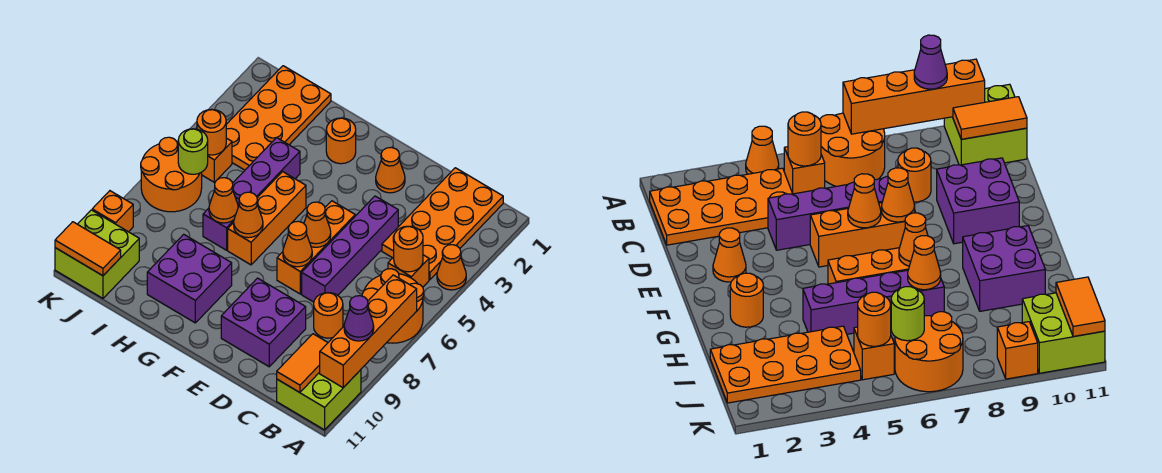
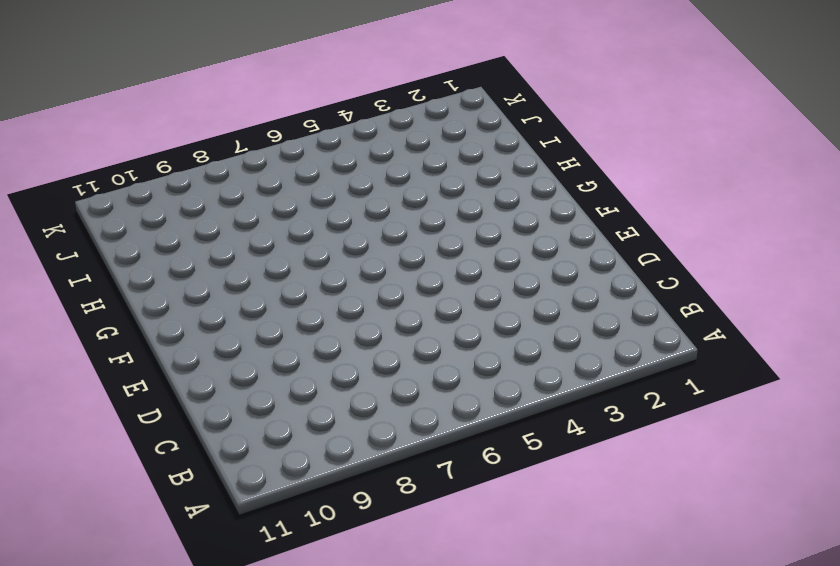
none -> orange 1x1 cone [437,245,466,290]
none -> orange 2x2 round brick [362,269,424,343]
none -> lime 2x2 brick [277,370,361,430]
none -> orange 2x4 plate [382,168,503,280]

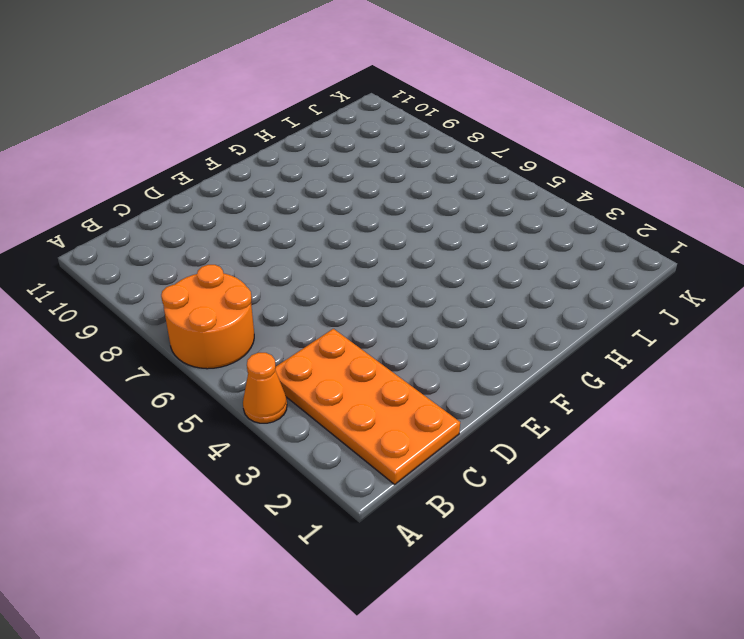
none -> lime 2x2 brick [277,370,361,430]
none -> orange 1x1 brick [388,255,429,287]
none -> orange 1x1 round brick [314,293,343,338]
none -> purple 1x4 brick [302,196,398,302]

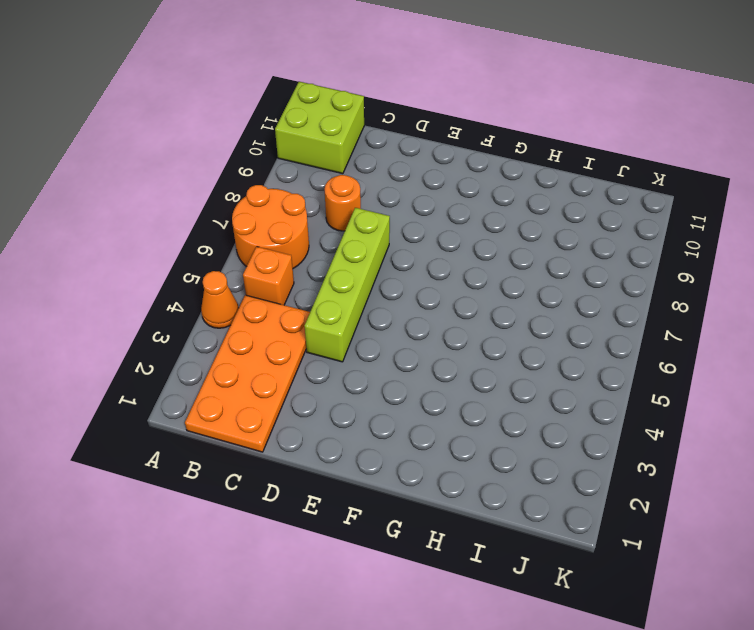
lime 1x4 brick [305,208,390,362] -> purple 1x4 brick [302,196,398,302]
none -> purple 2x2 brick [221,278,306,367]
none -> orange 1x1 cone [376,147,405,193]
none -> orange 1x3 brick [277,201,355,294]
none -> orange 1x1 round brick [326,118,356,164]

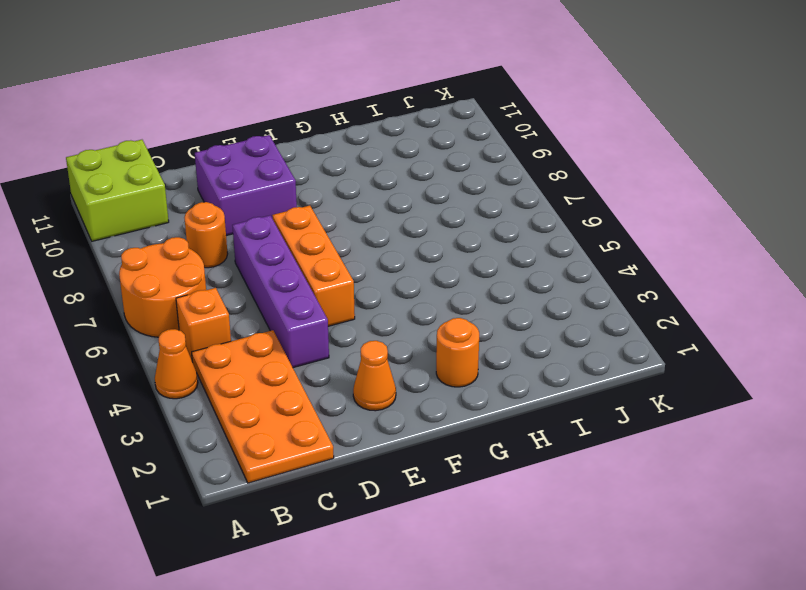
none -> orange 1x3 brick [228,172,306,265]
none -> purple 2x2 brick [147,234,232,323]
none -> purple 1x4 brick [203,138,300,250]
none -> orange 2x4 plate [226,66,331,170]

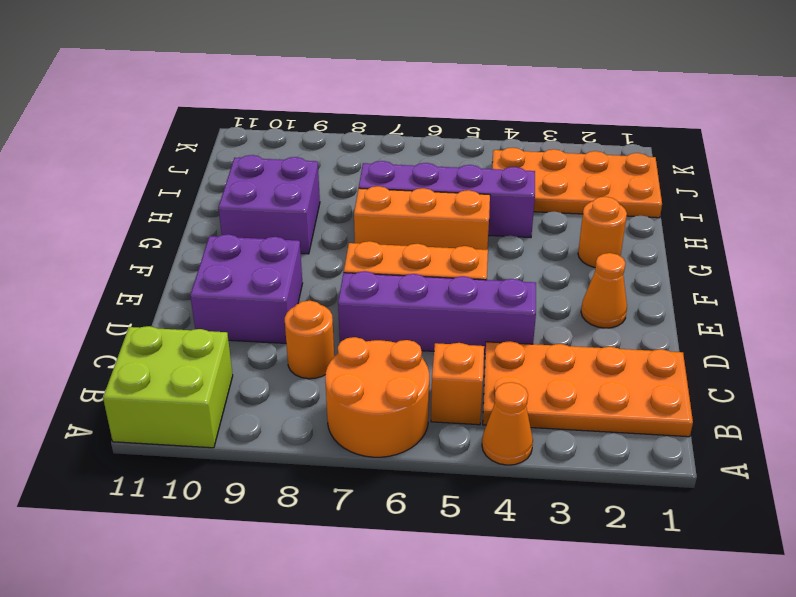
none -> orange 1x1 brick [202,138,232,182]
none -> orange 2x2 round brick [141,137,202,212]
none -> lime 2x2 brick [55,210,139,298]
none -> orange 1x1 brick [92,191,133,232]

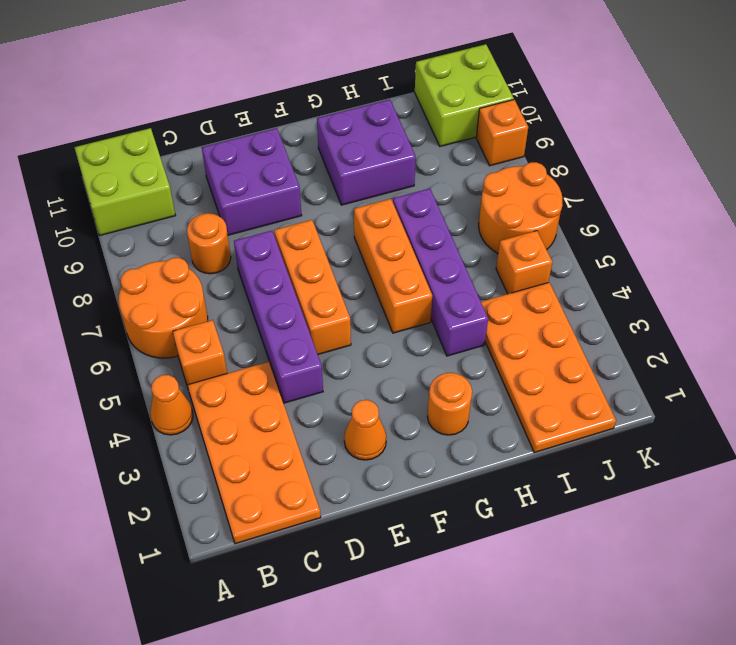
none -> orange 1x4 brick [320,275,417,388]
none -> orange 1x1 round brick [393,226,423,272]
none -> orange 1x2 tile [277,334,328,392]
none -> orange 1x1 cone [304,202,331,247]

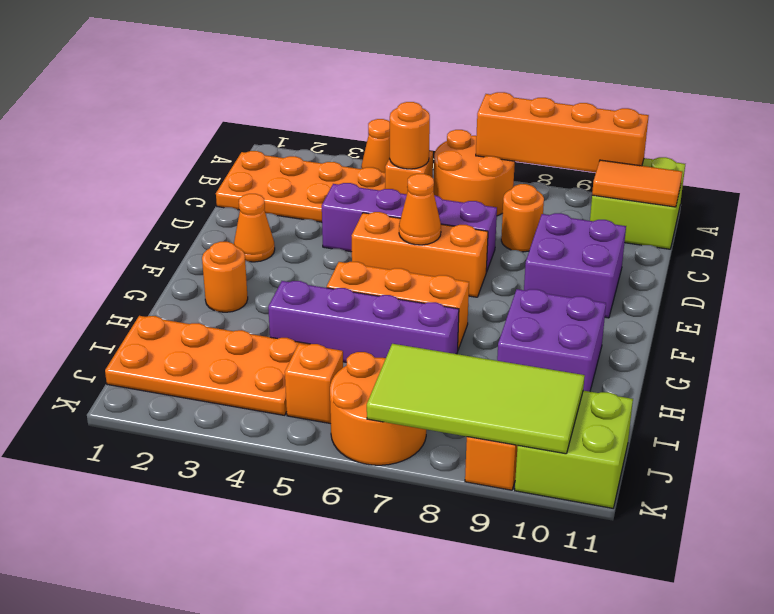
lime 2x4 tile [367,344,585,454] -> none
none -> orange 1x1 cone [283,221,312,267]
none -> orange 1x1 cone [234,192,263,238]
none -> orange 1x1 cone [209,178,238,223]
none -> orange 1x1 round brick [197,109,226,155]

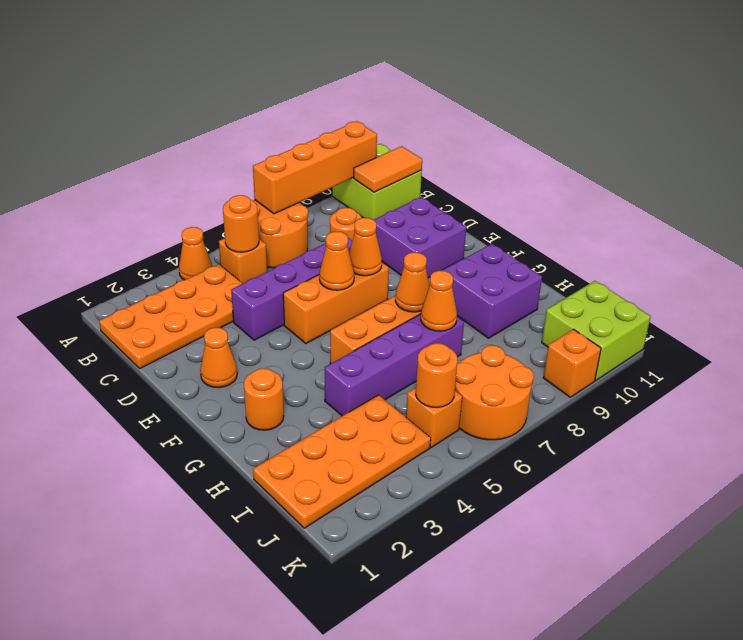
none -> lime 1x1 round brick [178,129,208,174]
none -> orange 1x2 tile [55,222,121,276]
none -> purple 1x1 cone [344,296,374,341]

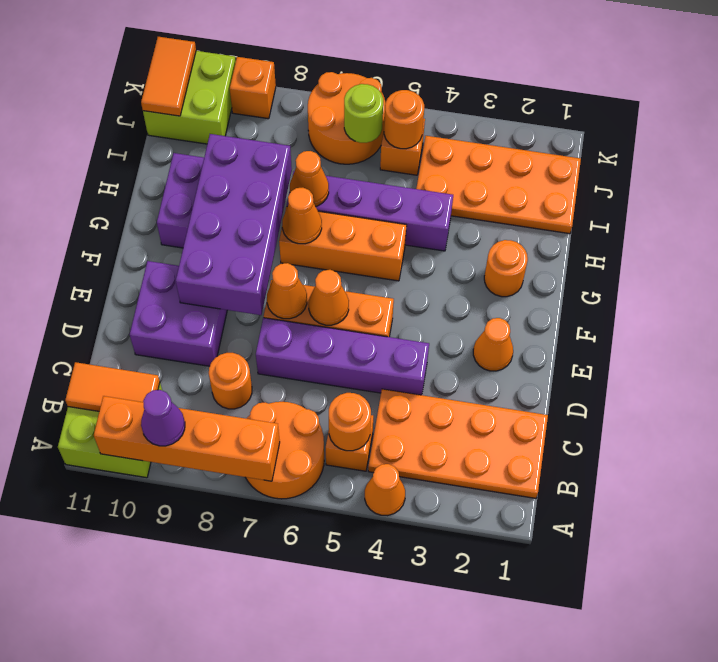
purple 2x4 brick [176,134,292,315] -> none

